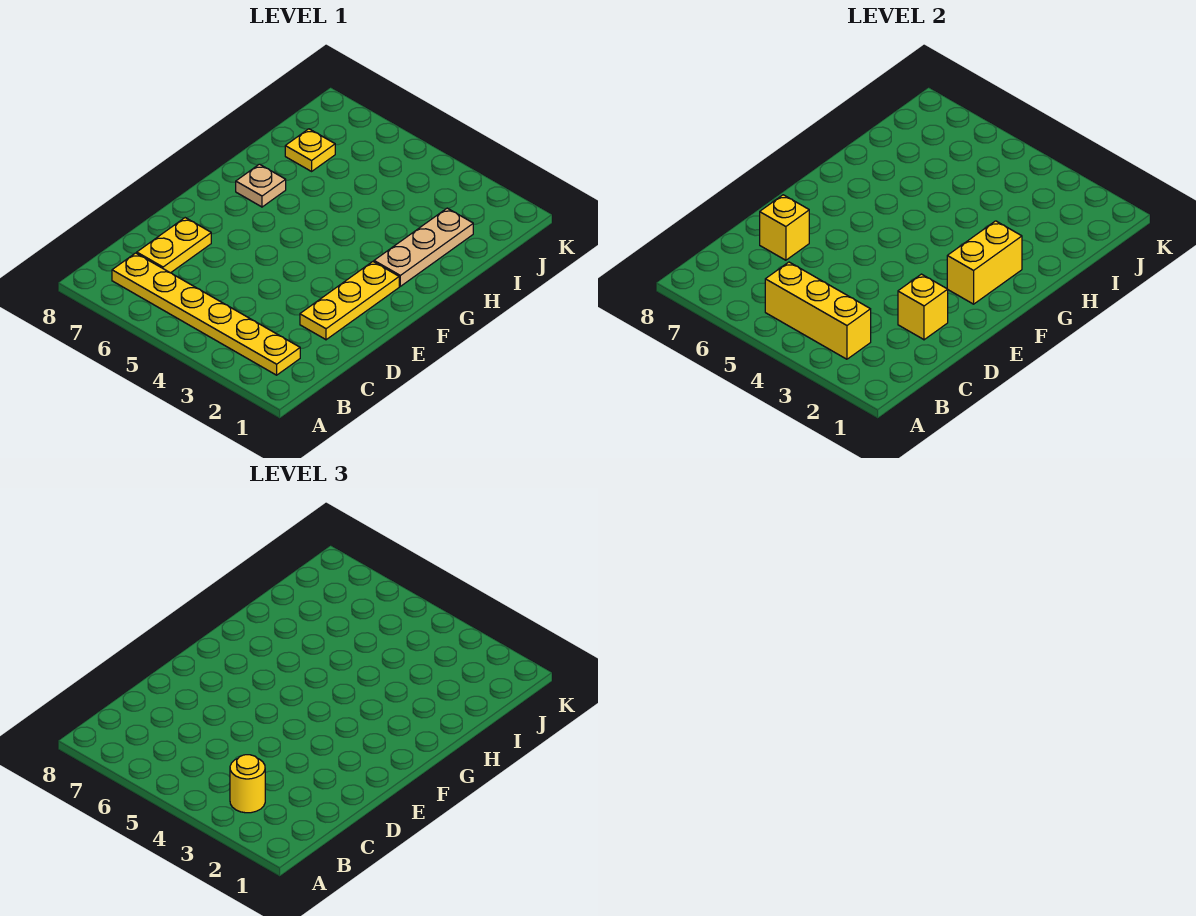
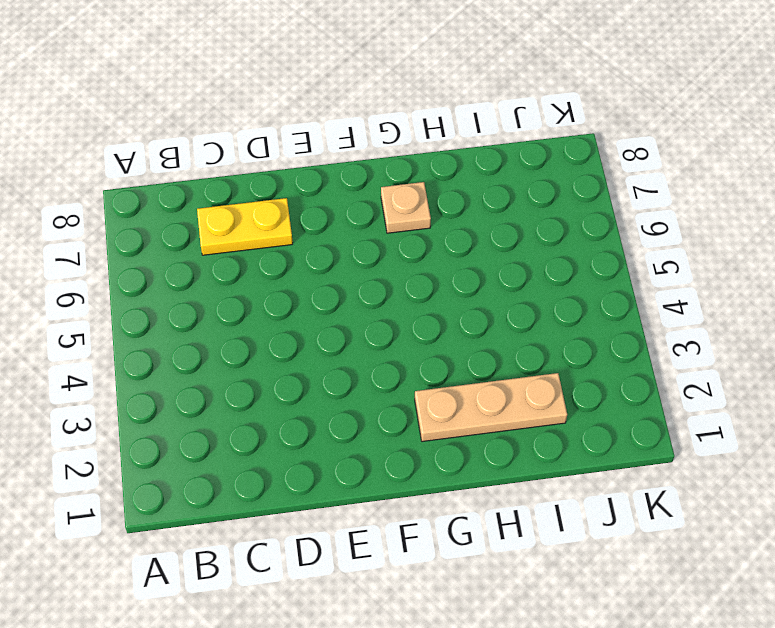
none -> yellow 1x6 plate [112,253,300,375]
none -> yellow 1x3 plate [300,262,399,340]

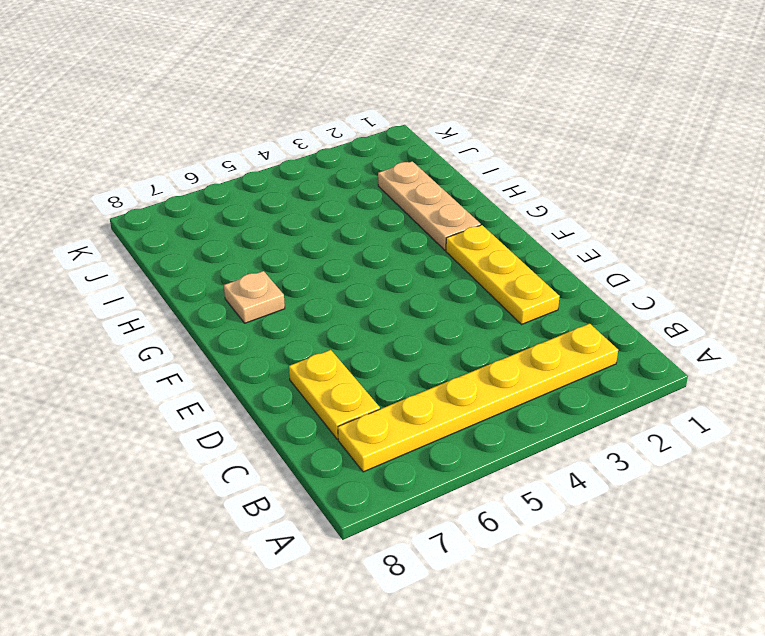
none -> yellow 1x1 plate [285,129,335,171]
none -> yellow 1x3 brick [765,262,871,359]

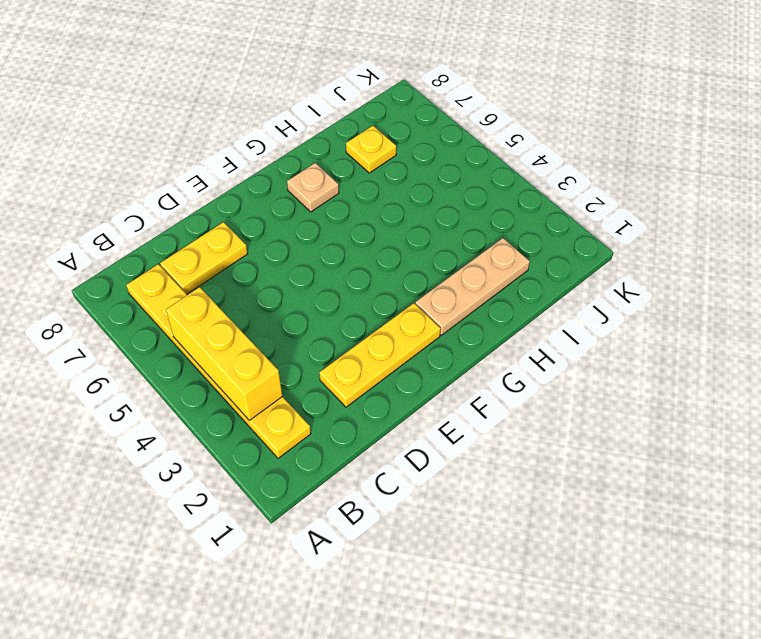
none -> yellow 1x1 brick [898,274,948,340]
none -> yellow 1x1 brick [760,195,809,260]

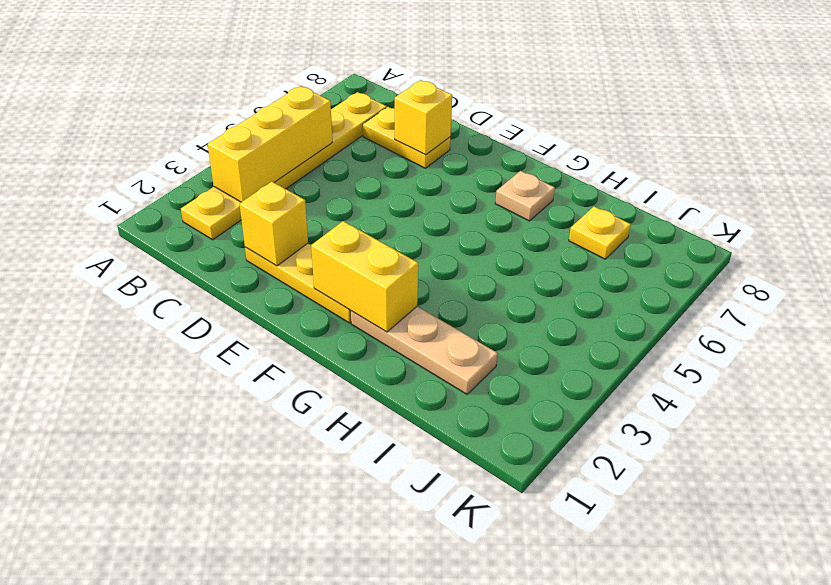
none -> yellow 1x1 round brick [230,755,265,813]

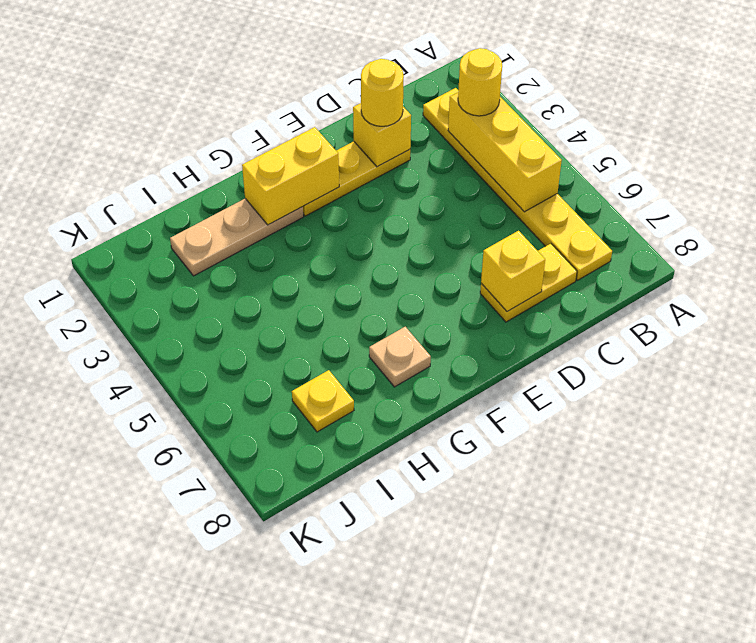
yellow 1x1 round brick [361,59,404,126] -> none

